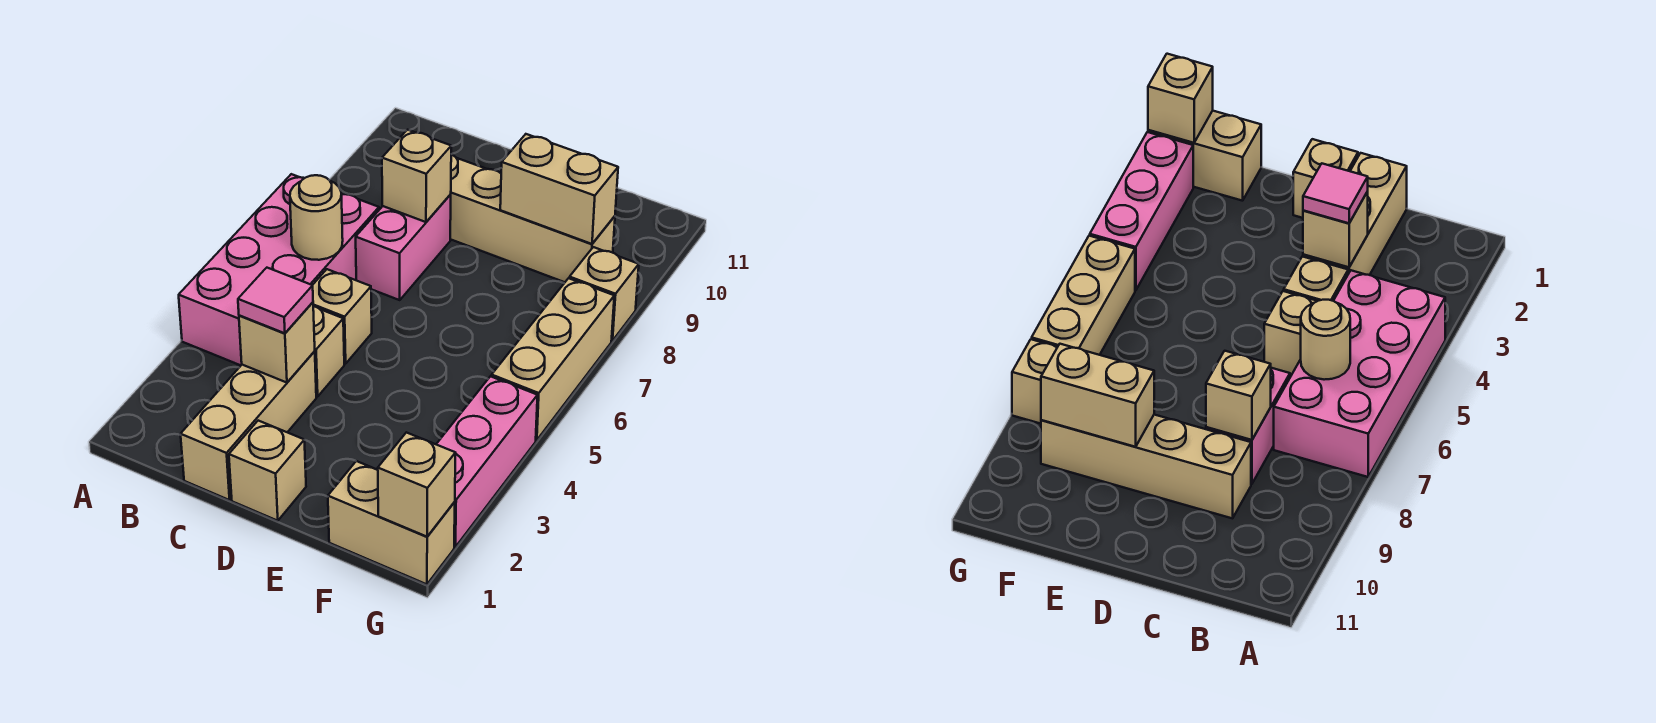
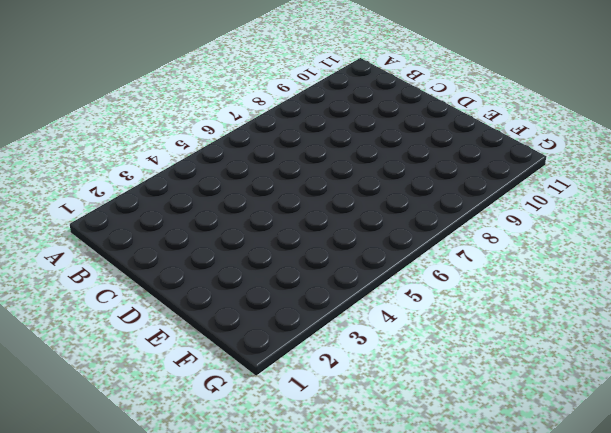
none -> pink 2x4 brick [179,174,379,365]
none -> tan 1x3 brick [181,351,316,500]
none -> tan 1x1 brick [313,306,344,397]

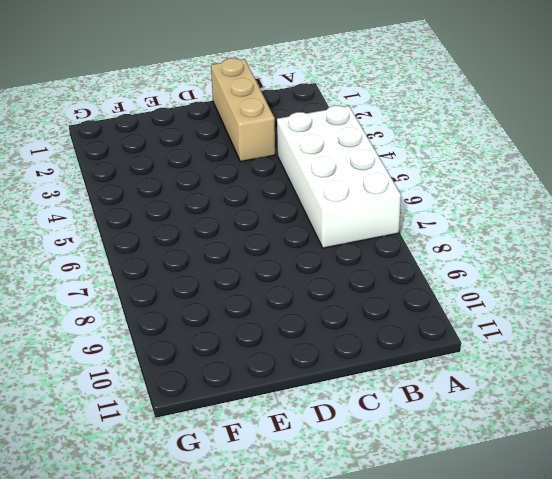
white 2x4 brick [277,106,401,248] -> pink 2x4 brick [179,174,379,365]
none -> tan 1x1 brick [313,306,344,397]
none -> tan 1x1 brick [312,269,372,364]
none -> pink 1x2 brick [356,195,451,300]

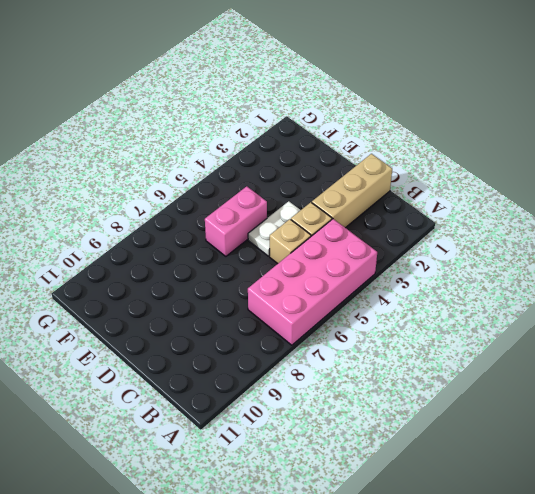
white 1x2 plate [248,201,300,256] -> none
pink 1x2 brick [205,186,267,256] -> pink 1x2 brick moved to [356,195,451,300]
none -> tan 1x4 brick [450,154,615,282]
none -> tan 1x1 brick [229,421,306,521]
none -> tan 1x2 brick [328,461,455,584]

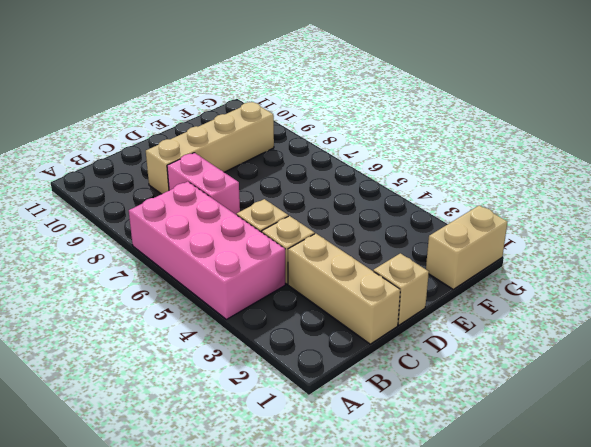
none -> pink 1x3 brick [436,376,538,547]
none -> tan 1x3 brick [492,278,614,440]
none -> tan 1x1 brick [570,247,639,341]

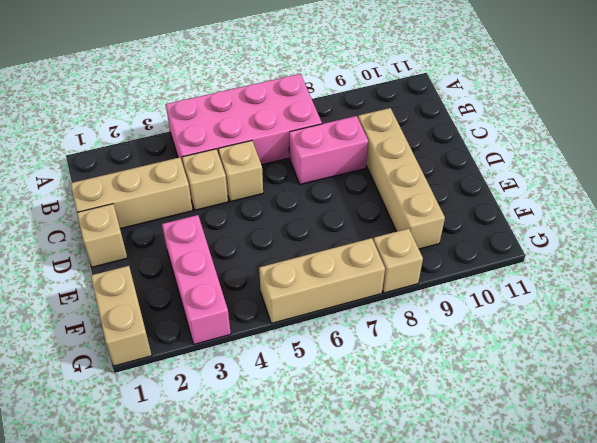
pink 1x3 brick [162,215,231,344] -> pink 1x3 brick turned to [436,376,538,547]
none -> tan 1x1 round brick [290,175,343,260]
none -> tan 1x1 brick [239,302,315,383]
none -> tan 1x1 brick [382,130,451,222]

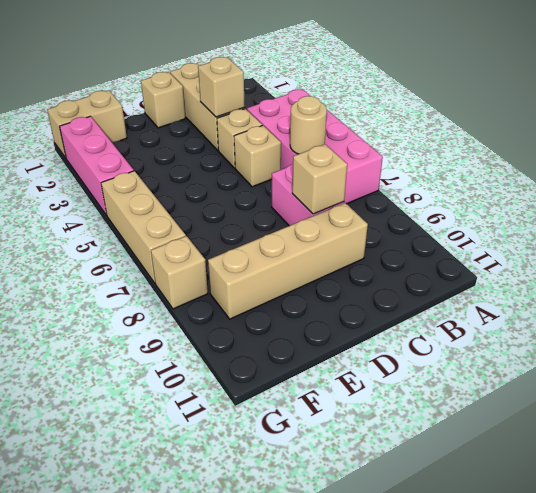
none -> tan 1x2 brick [500,134,618,244]
none -> tan 1x1 brick [378,432,456,537]
none -> pink 1x1 tile [238,268,313,333]

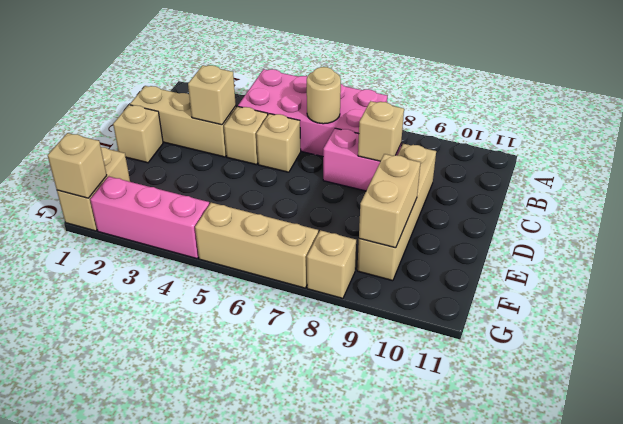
none -> pink 1x1 tile [238,268,313,333]

